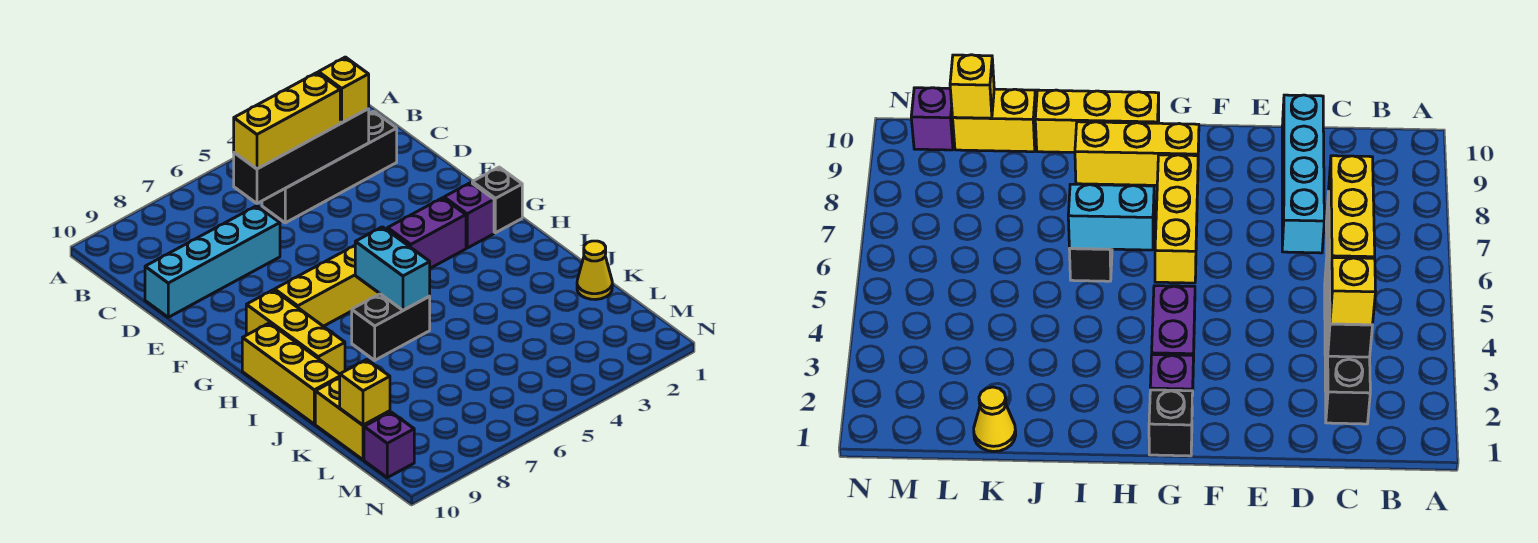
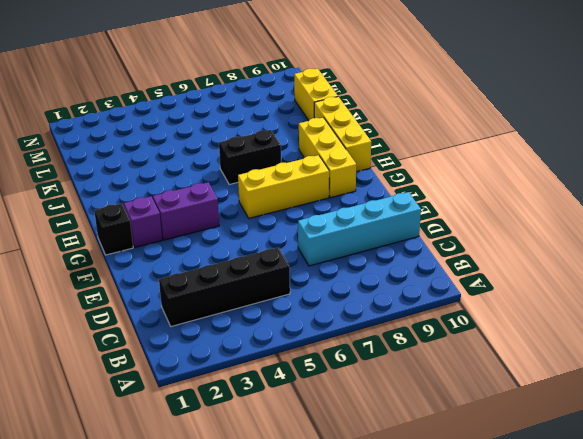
none -> yellow 1x1 cone [577,241,612,299]
none -> purple 1x1 brick [364,412,414,478]
none -> black 1x4 brick [234,109,369,203]

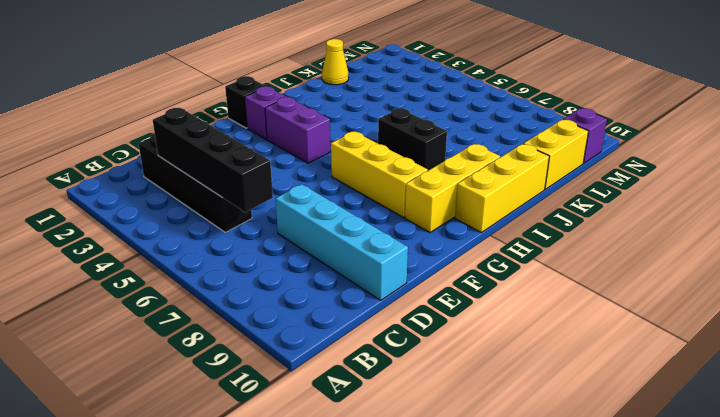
none -> cyan 1x2 brick [355,227,430,310]
none -> yellow 1x1 brick [340,359,390,425]
none -> yellow 1x1 brick [319,57,369,123]

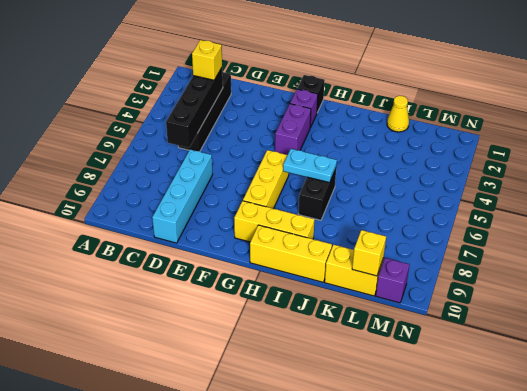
cyan 1x2 plate [283,149,337,183] -> cyan 1x2 brick [355,227,430,310]
none -> yellow 1x3 brick [234,73,340,169]

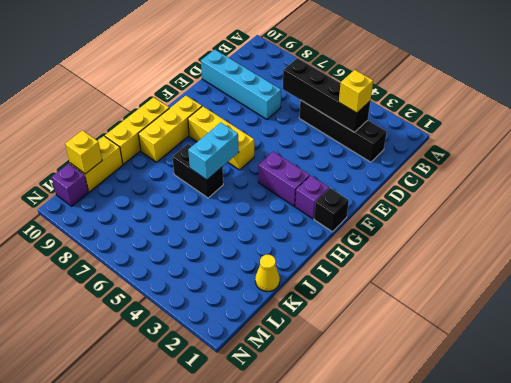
none -> yellow 1x3 brick [234,73,340,169]

